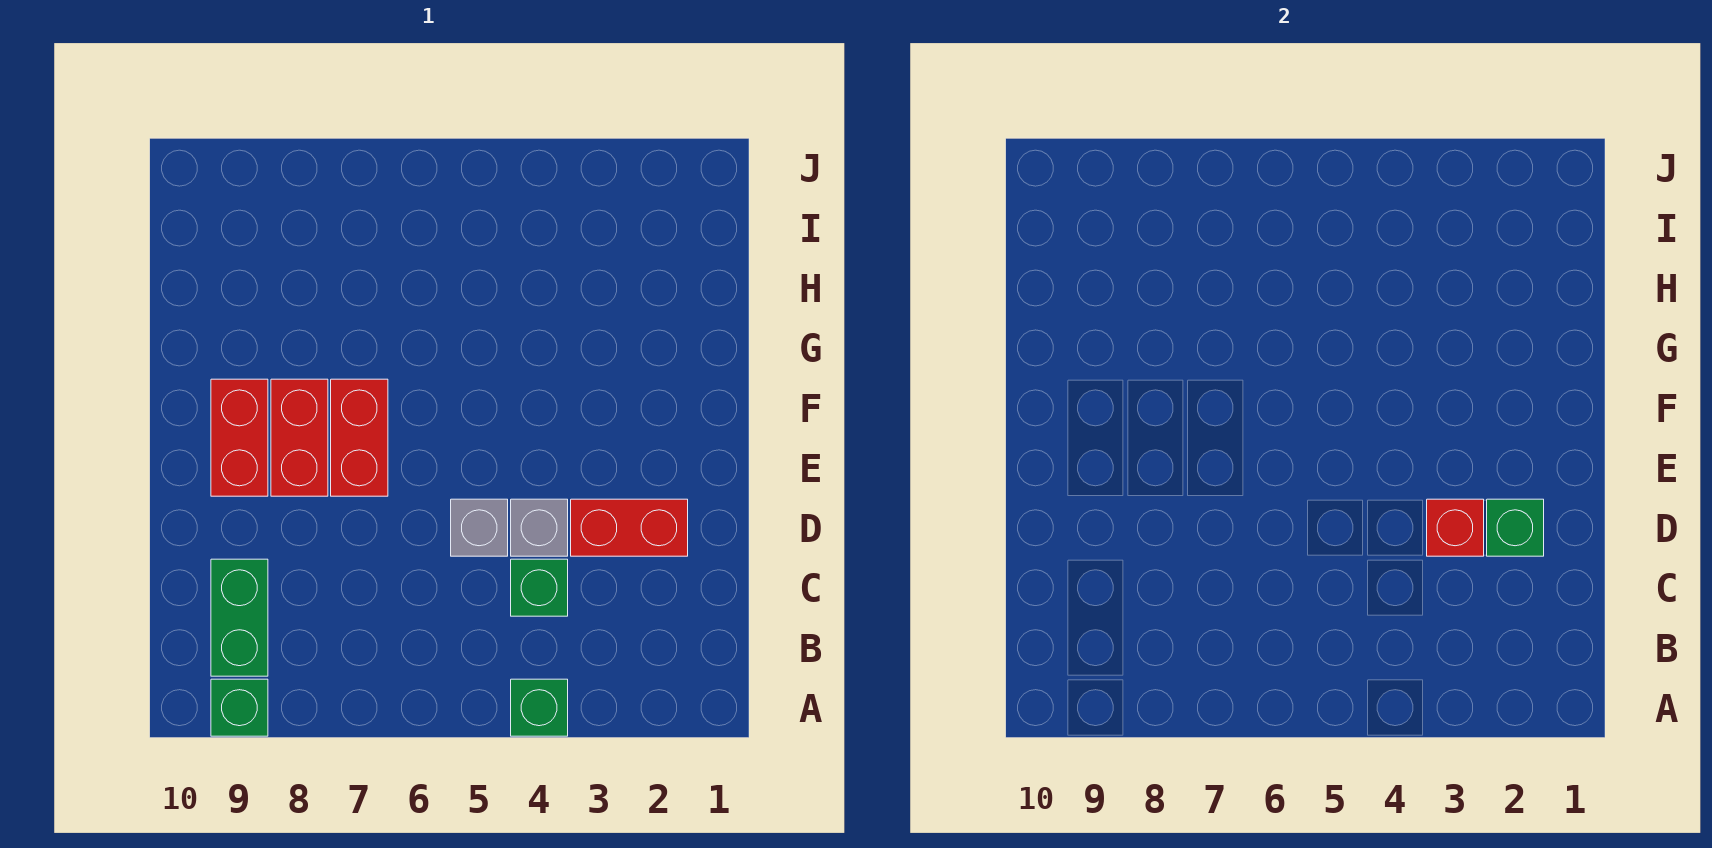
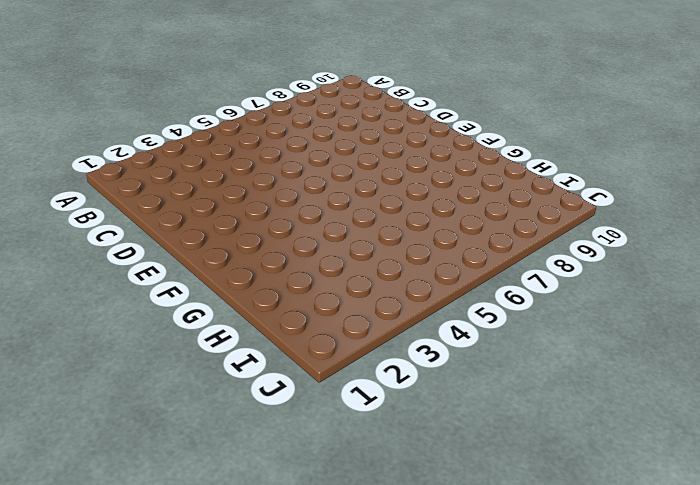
none -> green 1x1 brick [511,679,568,736]
none -> green 1x1 brick [211,679,268,736]
none -> green 1x2 brick [211,559,268,676]

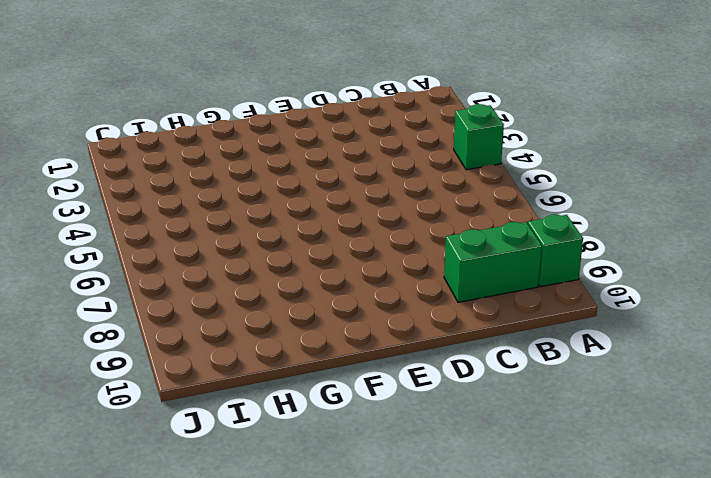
none -> green 1x1 brick [511,559,568,616]
none -> red 1x2 brick [571,499,688,556]
none -> grey 1x1 brick [511,499,568,556]

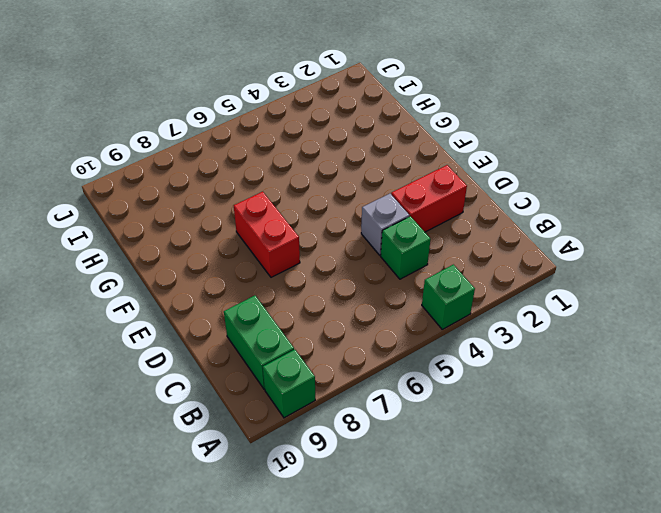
none -> grey 1x1 brick [451,499,508,556]
none -> red 1x2 brick [271,379,328,496]
none -> red 1x2 brick [211,379,268,496]

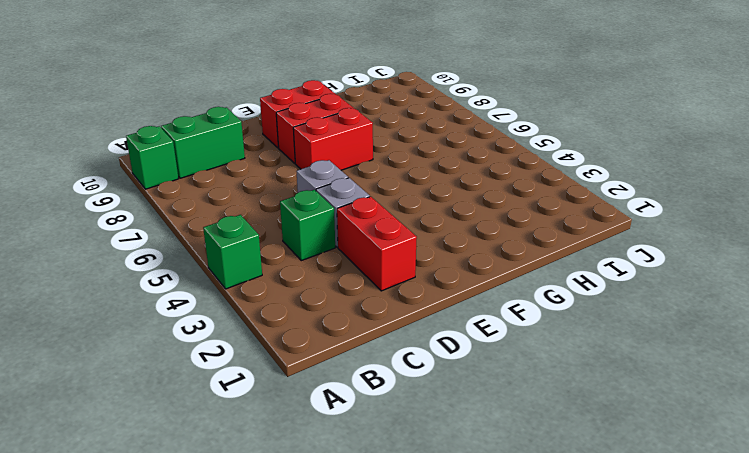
none -> green 1x1 brick [1487,499,1544,556]
none -> red 1x1 brick [1427,499,1484,556]

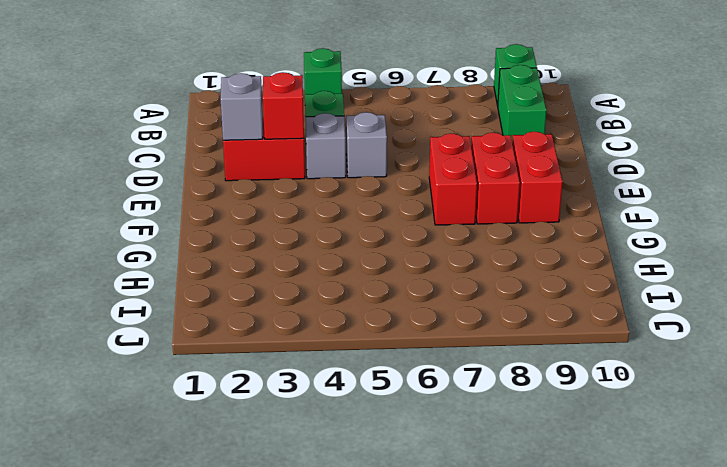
grey 1x1 brick [221,73,263,140] -> green 1x1 brick [1487,499,1544,556]

